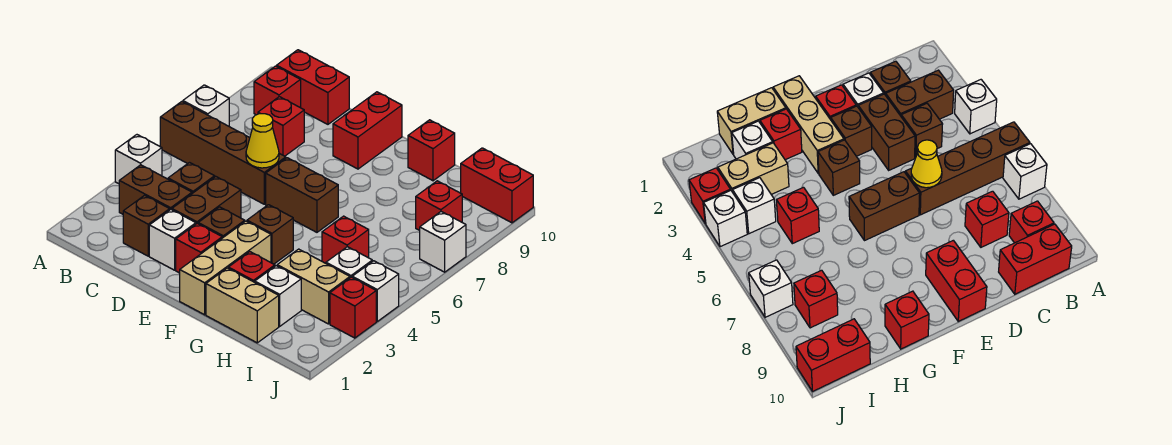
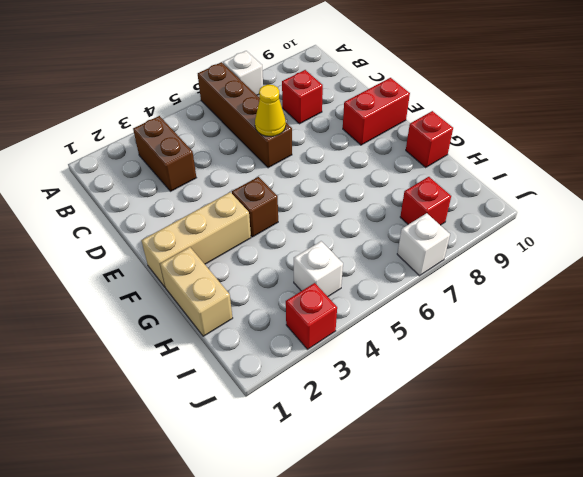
none -> white 1x1 brick [115,135,162,184]
none -> red 1x1 brick [254,66,301,115]
none -> red 1x2 brick [277,50,349,124]
none -> brown 1x1 brick [123,195,170,256]

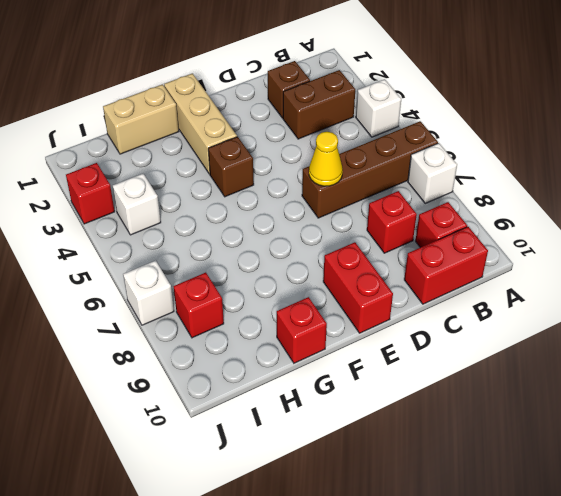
none -> brown 1x1 brick [168,163,215,193]
none -> white 1x1 brick [149,210,196,270]
none -> brown 1x2 brick [172,177,241,224]
none -> red 1x1 brick [176,224,222,273]

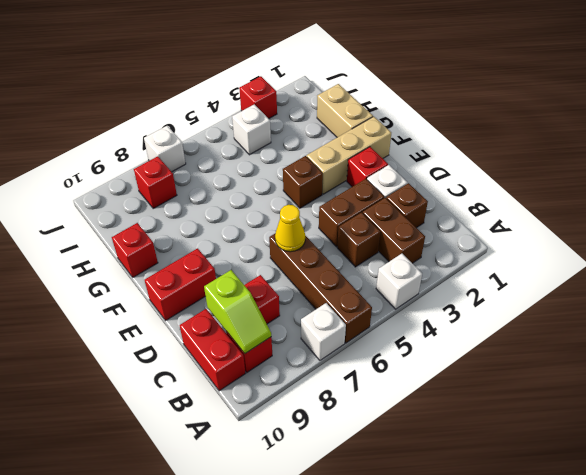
lime 1x2 slope [204,270,271,353] -> none
none -> brown 1x1 brick [198,207,245,238]
none -> brown 1x2 brick [266,158,338,232]
none -> red 1x1 brick [228,252,275,282]
none -> white 1x1 brick [255,266,301,326]

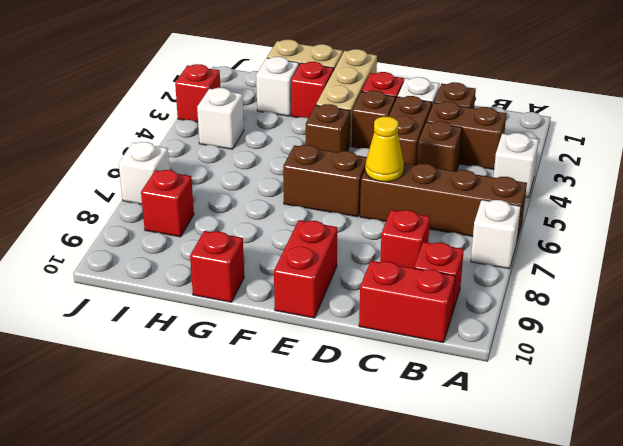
none -> tan 1x2 brick [277,249,350,324]
none -> red 1x1 brick [322,216,369,263]
none -> red 1x2 brick [461,148,533,223]
none -> white 1x1 brick [352,261,399,321]

